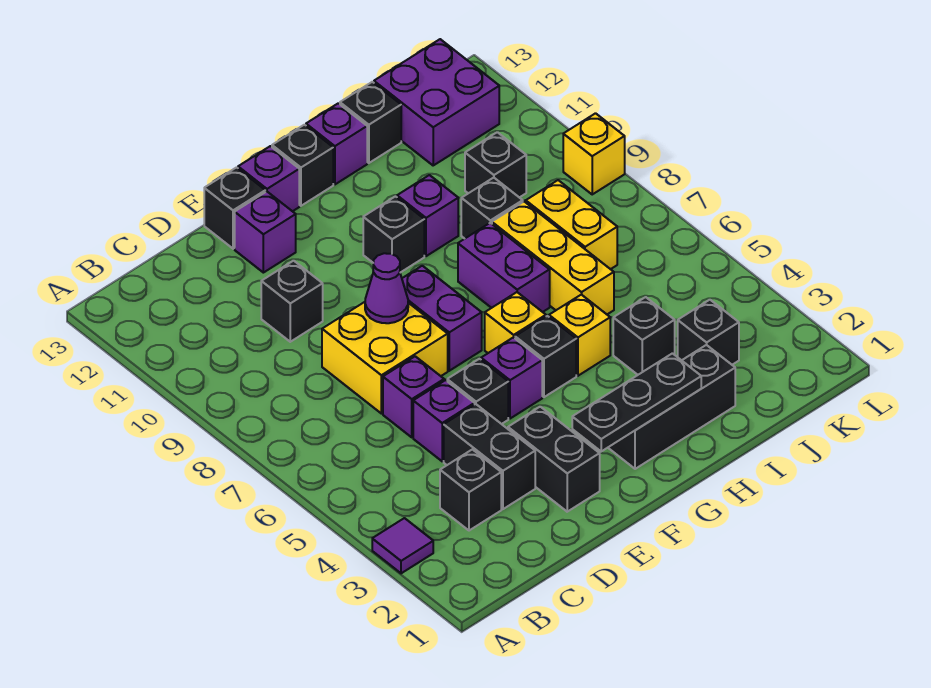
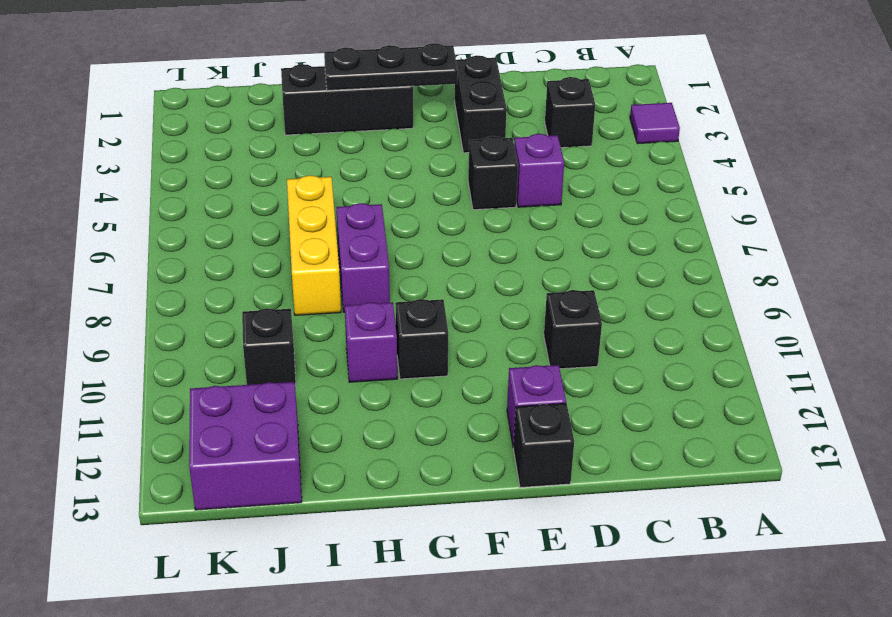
none -> black 1x2 brick [444,404,535,509]
none -> purple 1x1 brick [383,356,444,437]
none -> yellow 2x2 brick [322,302,448,414]
none -> purple 1x1 brick [481,337,542,419]

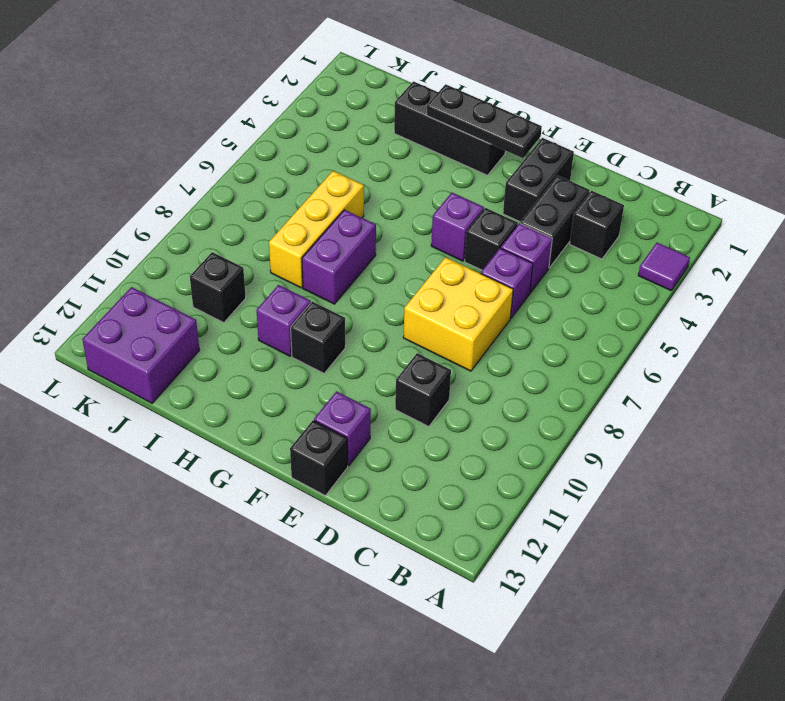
none -> purple 1x2 brick [402,266,482,371]
none -> purple 1x1 brick [238,146,299,211]
none -> black 1x1 brick [515,316,576,397]
none -> yellow 1x1 brick [485,292,546,353]

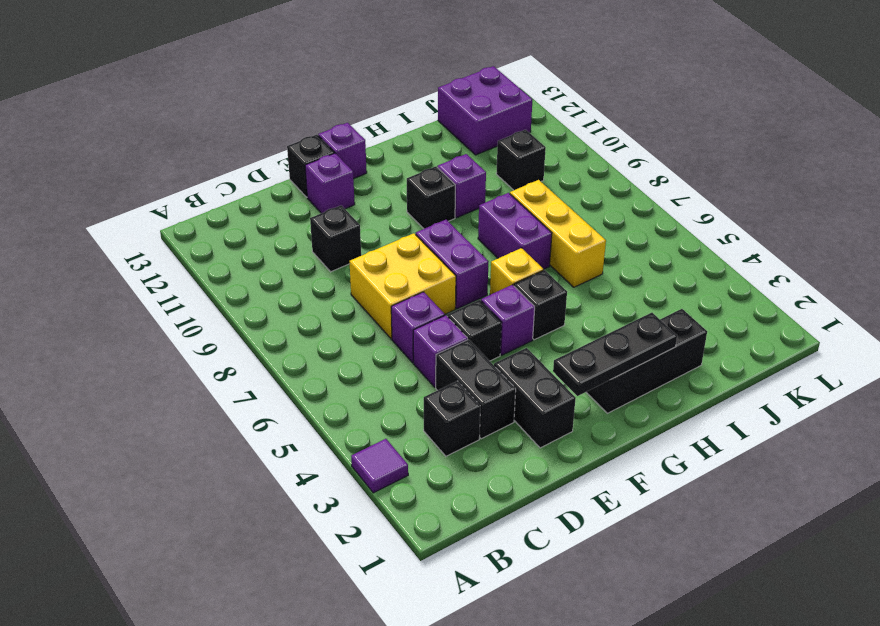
none -> black 1x1 brick [272,125,333,206]
none -> yellow 1x1 brick [549,295,610,376]
none -> purple 1x1 brick [306,103,367,184]
none -> black 1x1 brick [613,297,675,375]

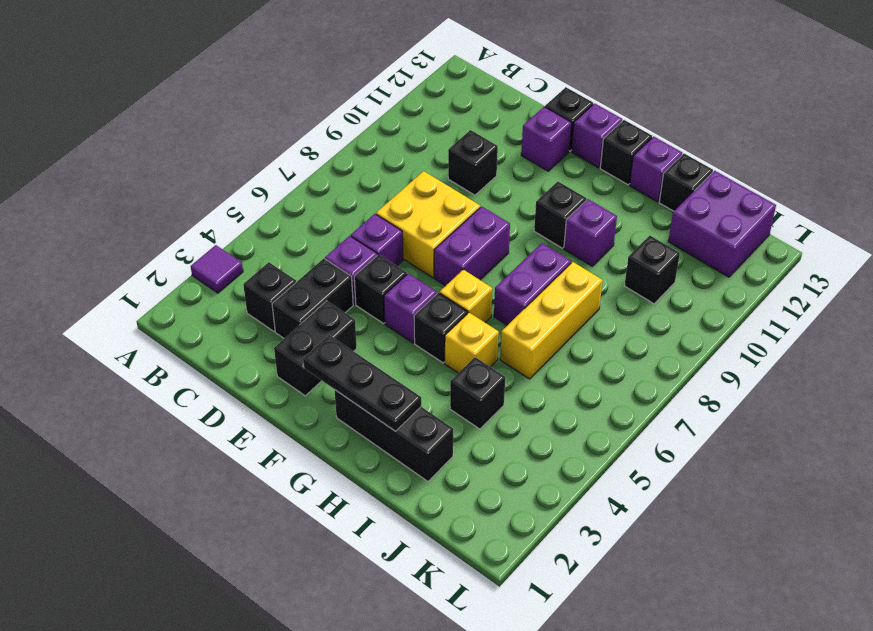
none -> black 1x1 brick [461,178,523,239]
none -> black 1x1 brick [678,300,739,365]
none -> yellow 1x2 brick [526,180,617,269]
none -> yellow 1x1 brick [563,113,625,194]

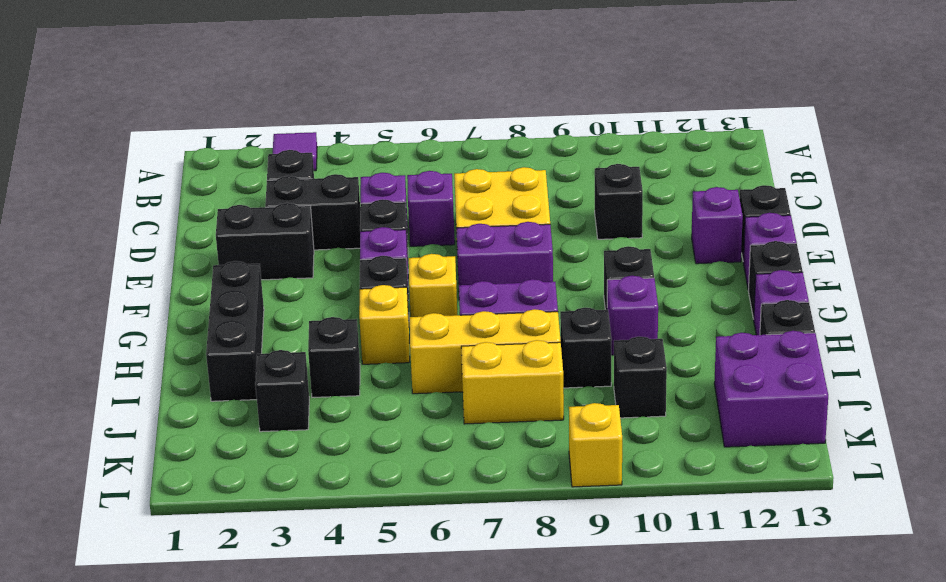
none -> purple 1x1 cone [365,253,408,323]
none -> black 1x3 plate [572,353,701,451]

